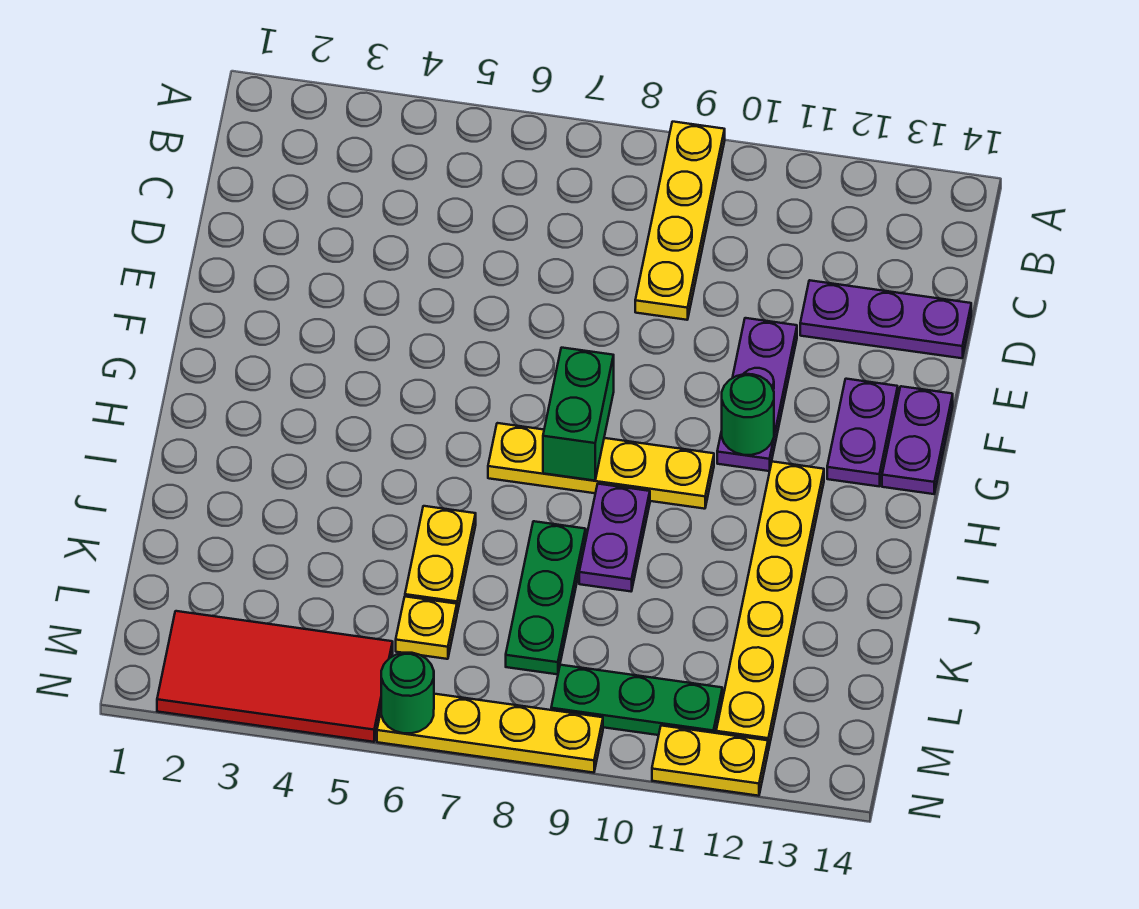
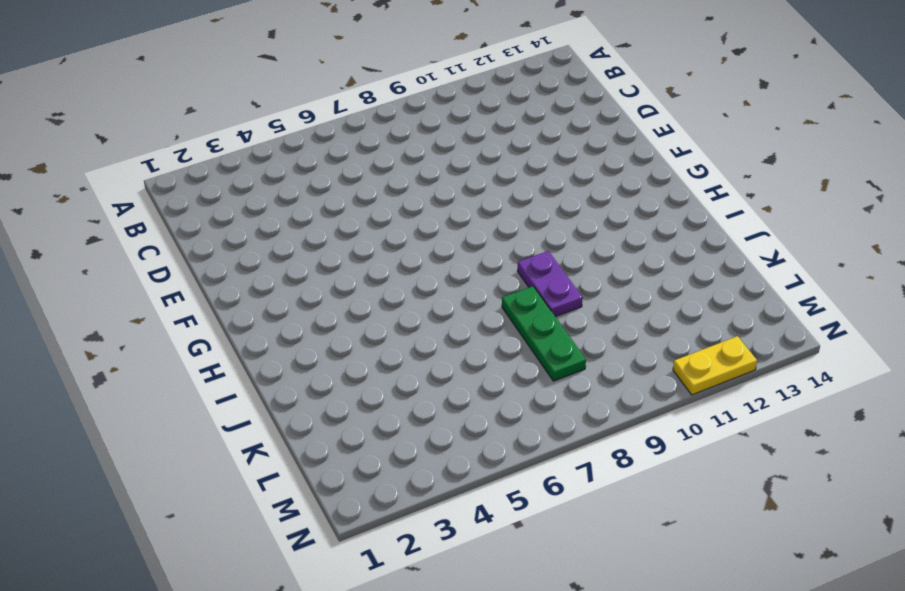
none -> yellow 1x4 plate [635,122,725,320]
none -> purple 1x3 plate [800,280,971,358]
none -> purple 1x3 plate [717,318,797,471]

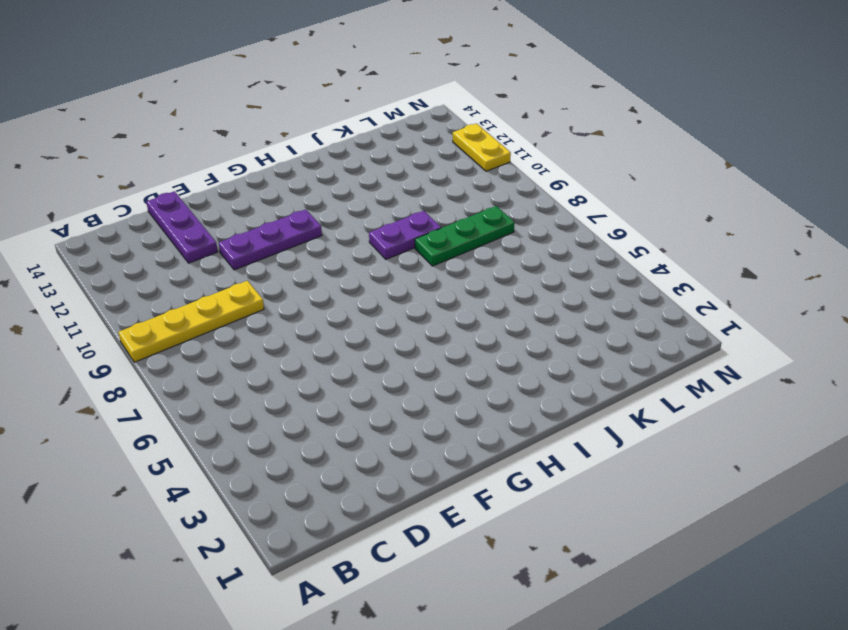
none -> purple 1x2 plate [827,379,898,486]
none -> purple 1x2 plate [882,386,953,494]
none -> yellow 1x4 plate [488,423,714,509]

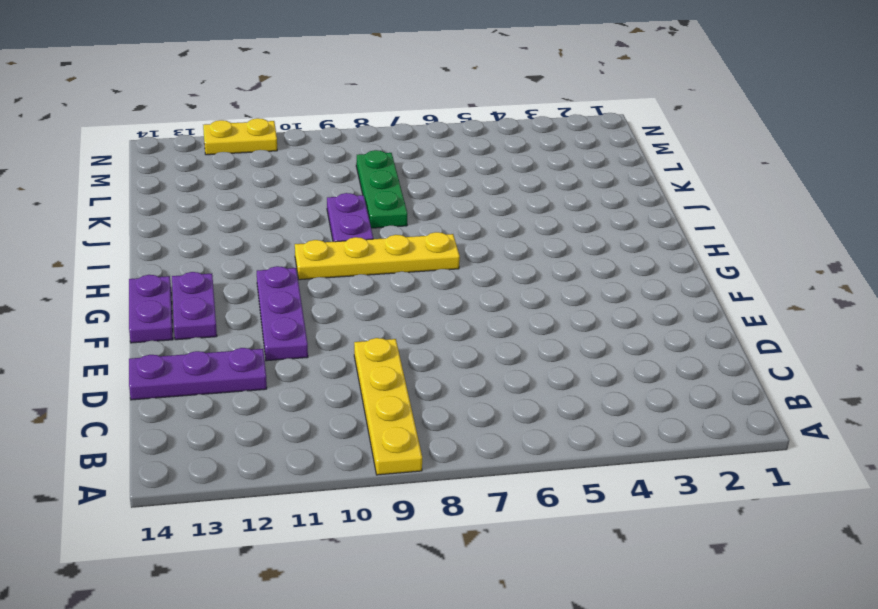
none -> yellow 1x6 plate [716,462,824,750]
none -> yellow 1x2 plate [405,506,476,613]
none -> yellow 1x1 plate [396,597,457,659]

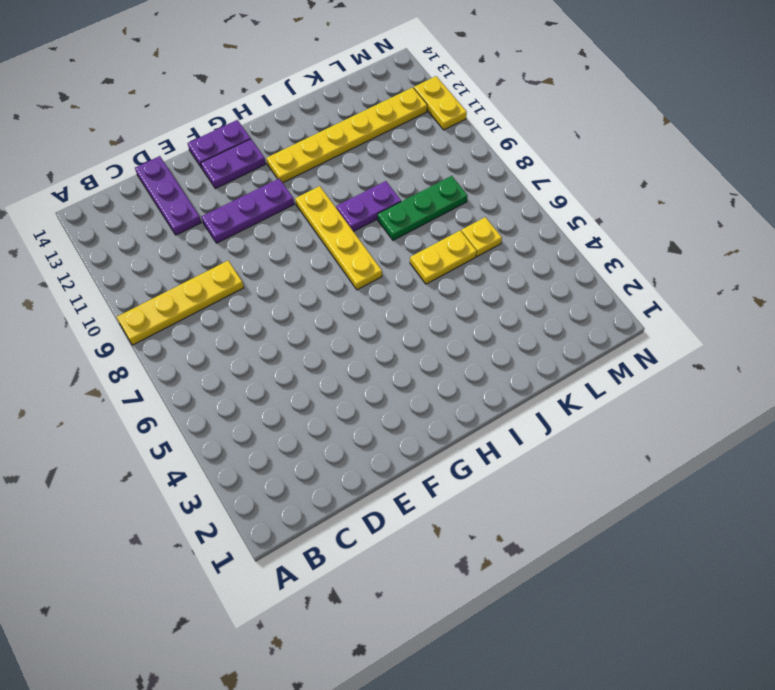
none -> red 2x4 tile [157,611,393,742]
none -> green 1x3 plate [551,665,722,735]
none -> yellow 1x4 plate [377,694,603,773]

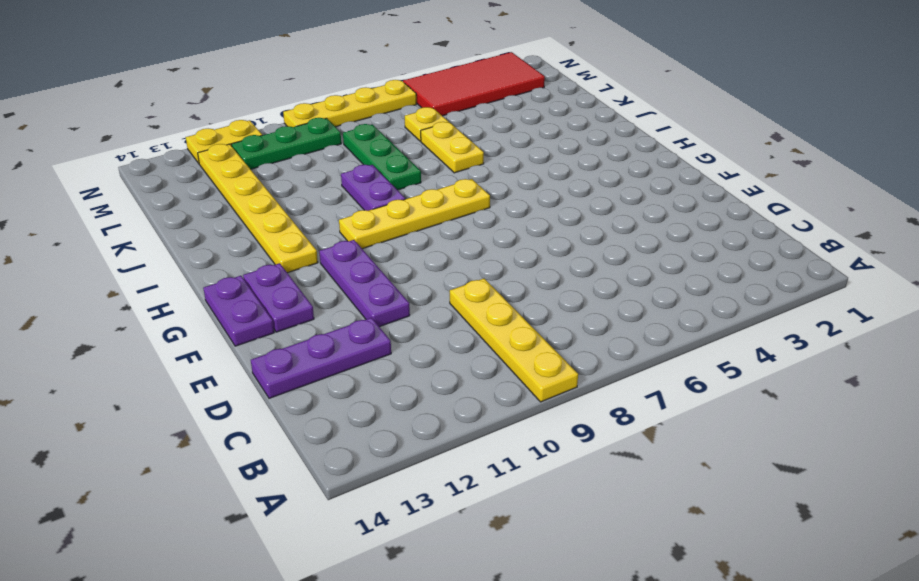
none -> green 1x2 brick [543,348,614,481]
none -> green 1x1 round brick [722,374,774,455]
none -> green 1x1 round brick [381,653,434,733]

